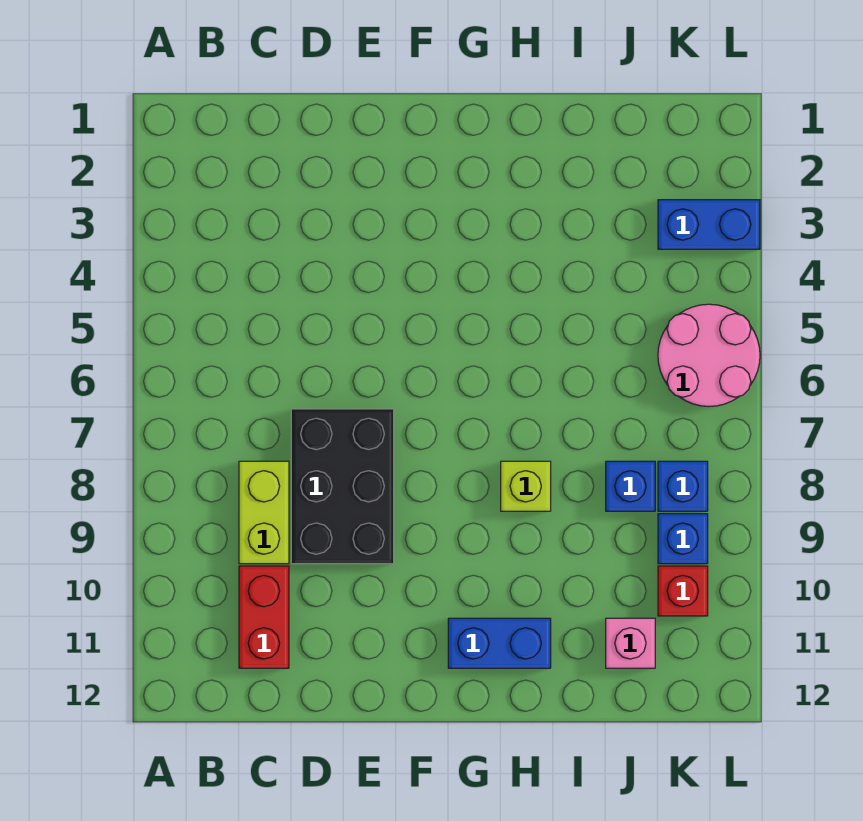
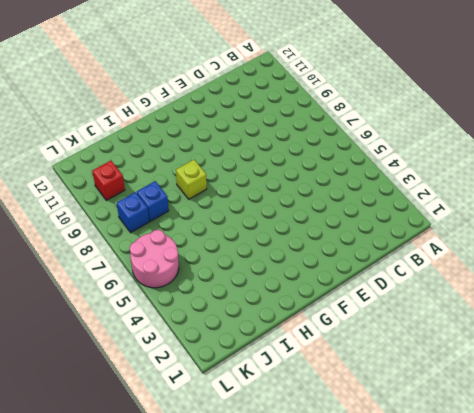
none -> lime 1x2 brick [239,461,289,564]
none -> red 1x2 brick [239,566,289,668]
none -> black 2x3 brick [291,409,394,564]

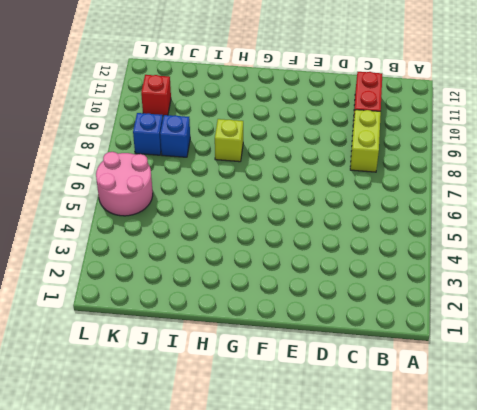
none -> black 2x3 brick [291,409,394,564]
none -> blue 1x2 brick [448,618,551,668]
none -> pink 1x1 brick [606,618,655,668]

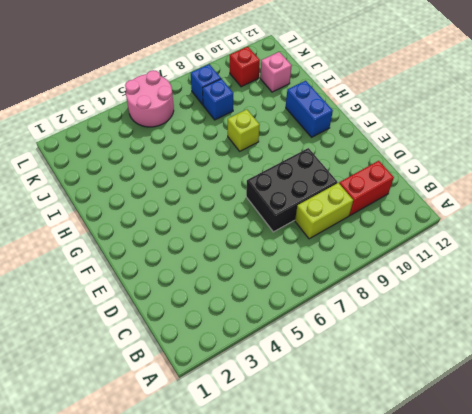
none -> blue 1x2 brick [658,200,760,249]
none -> blue 1x1 brick [658,514,708,564]

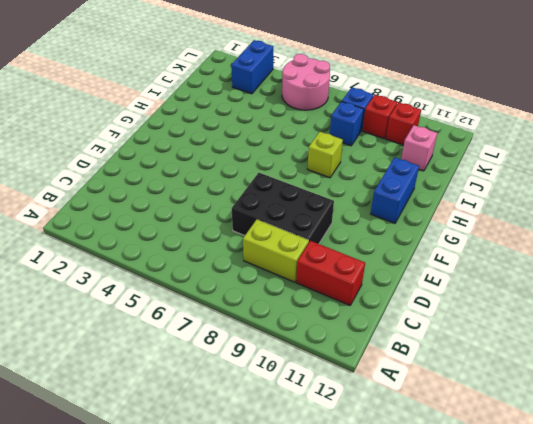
red 1x1 brick [363,95,397,139] -> blue 1x1 brick [658,514,708,564]

